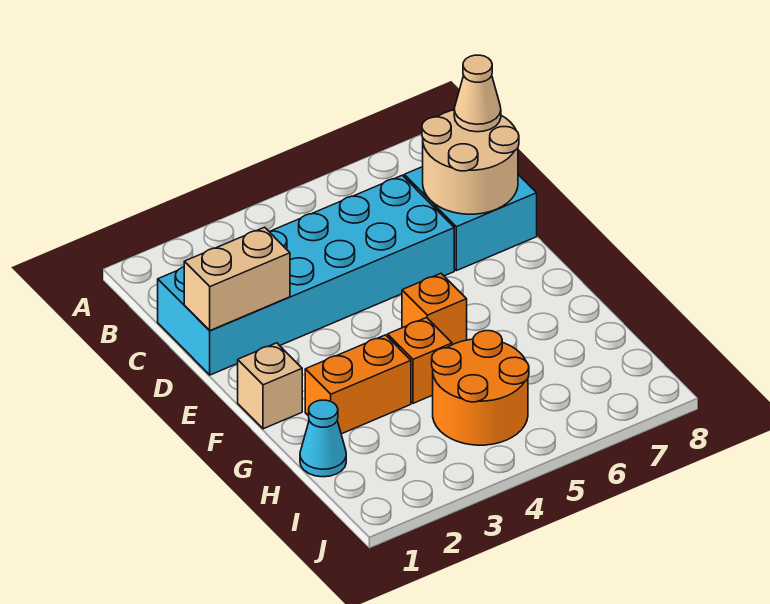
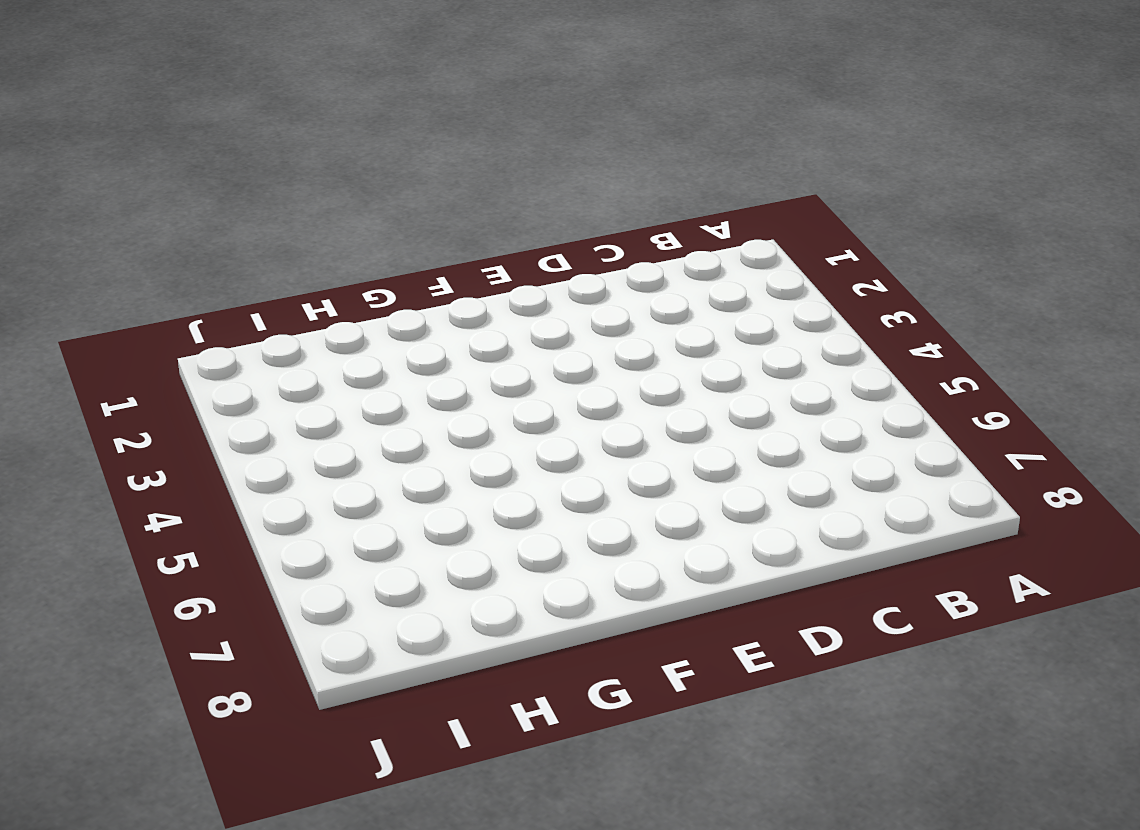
none -> cyan 2x6 brick [158,175,454,375]
none -> cyan 2x2 brick [404,167,537,271]

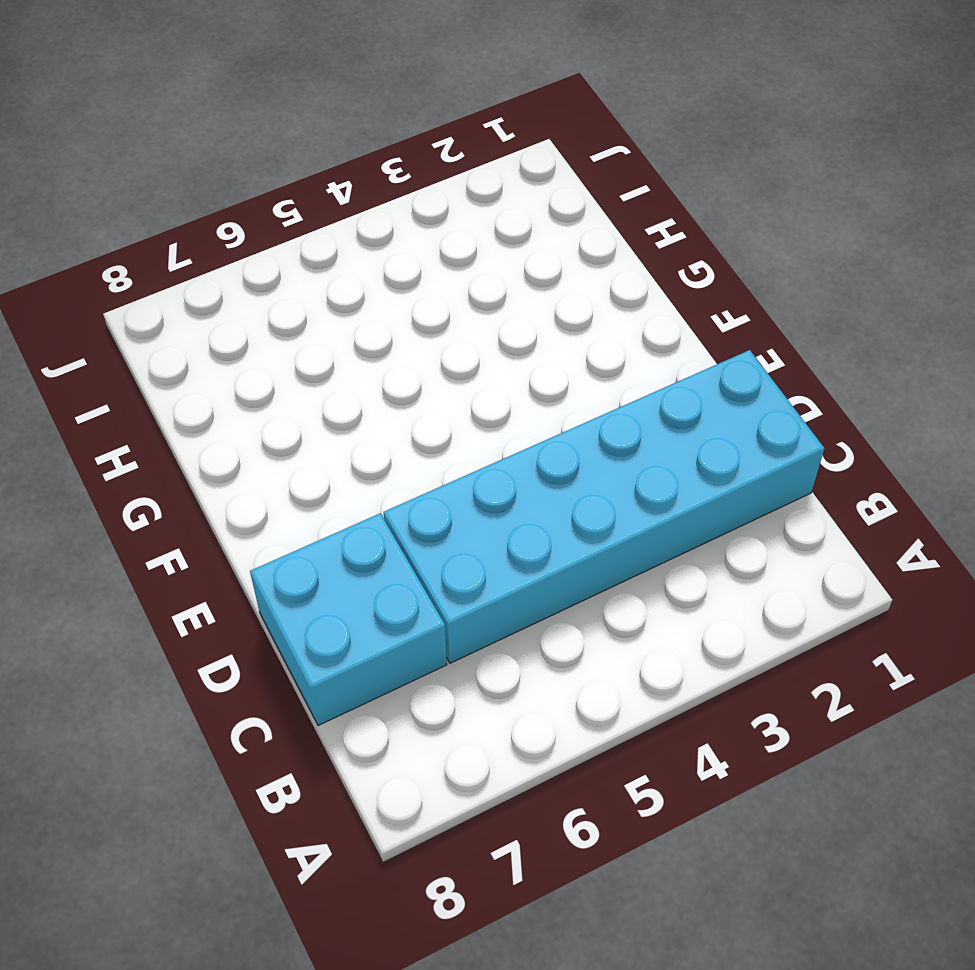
none -> tan 1x1 brick [238,343,302,429]
none -> orange 1x1 brick [402,273,467,345]

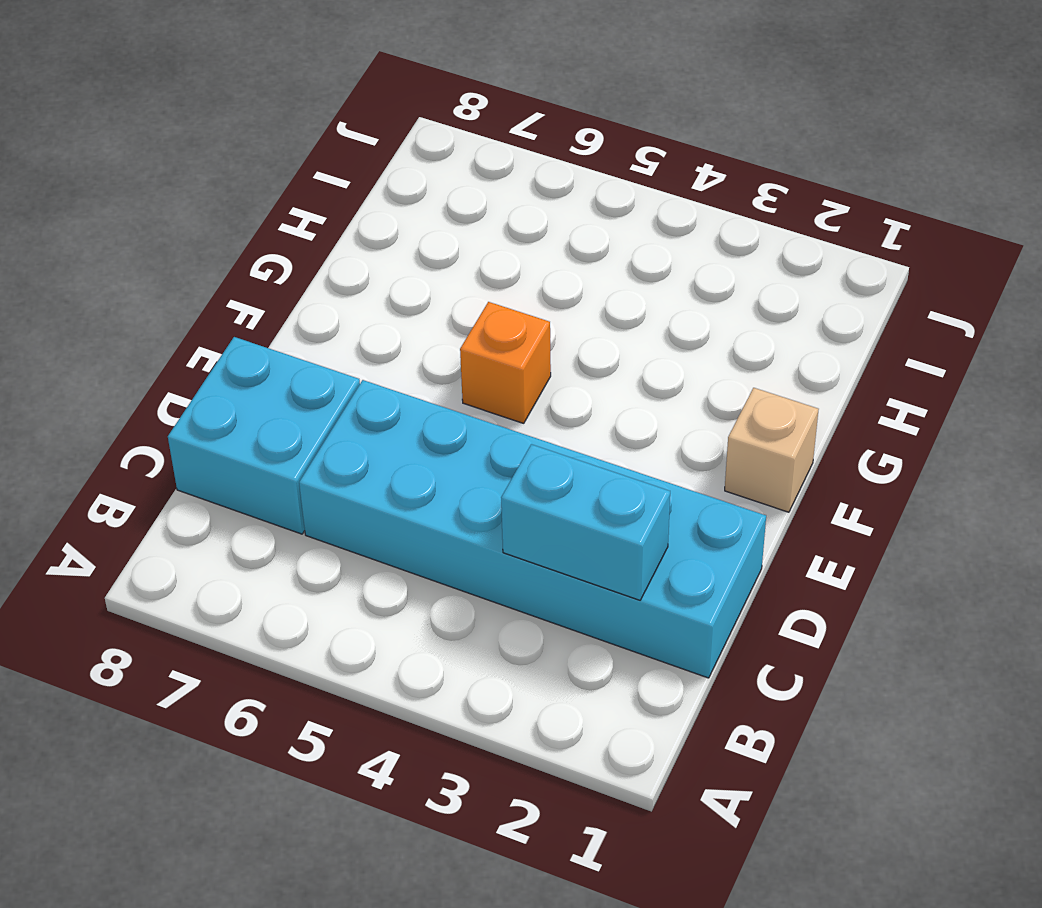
cyan 1x2 brick [501,444,670,600] -> none
none -> orange 1x2 brick [305,335,411,434]
none -> orange 1x1 brick [388,318,452,403]

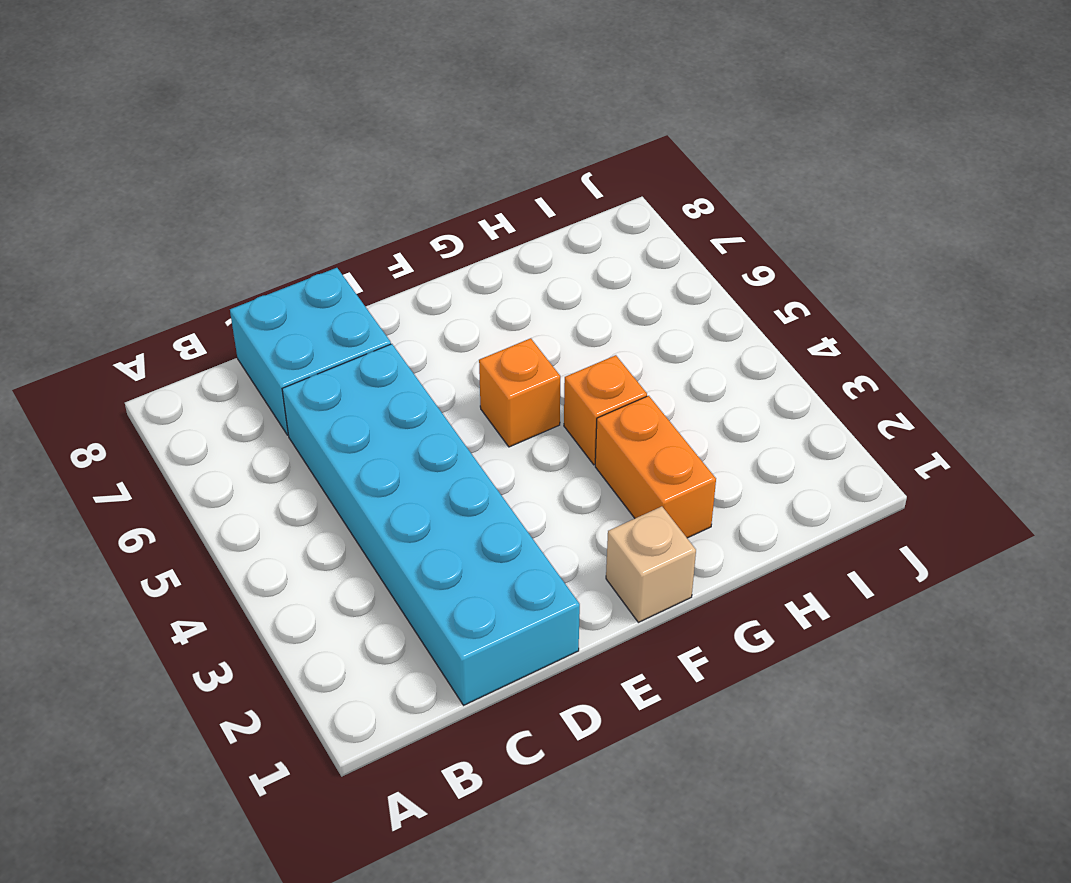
none -> cyan 1x1 cone [300,400,346,477]
none -> orange 2x2 round brick [432,331,529,445]

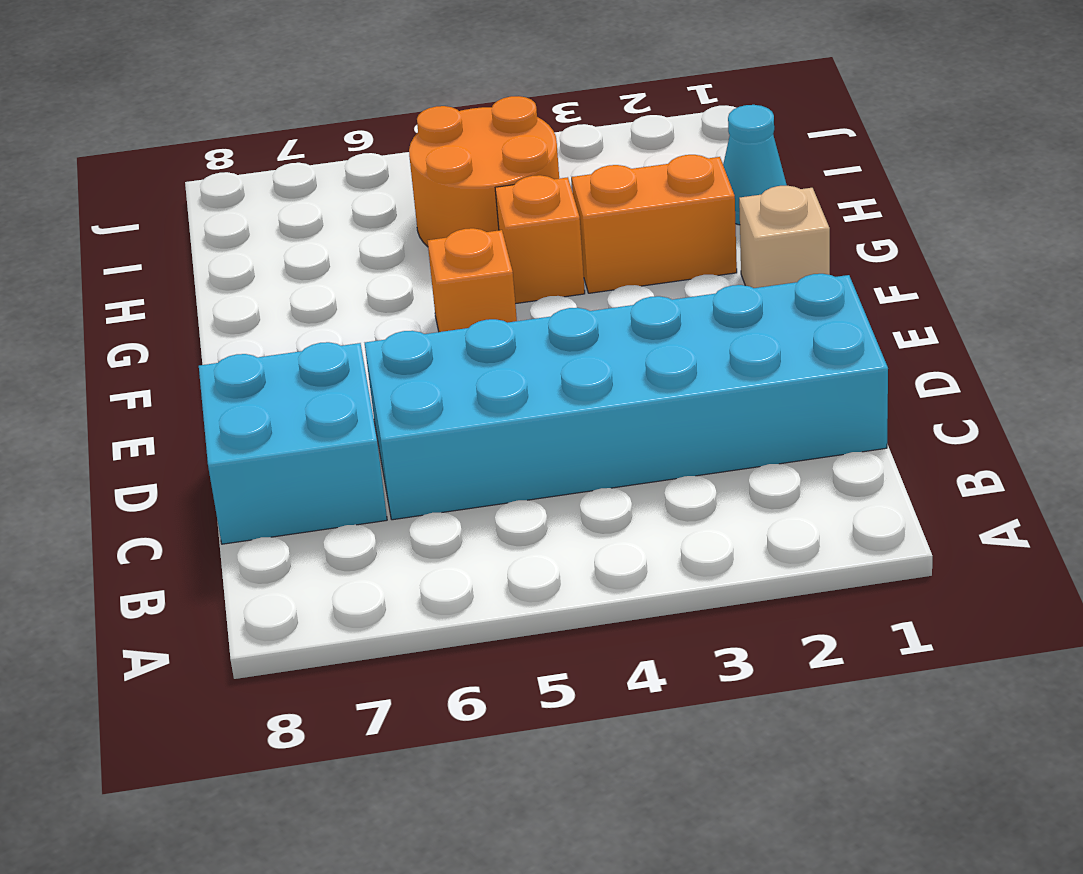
none -> tan 2x2 round brick [422,110,519,214]
none -> tan 1x2 brick [184,227,290,330]

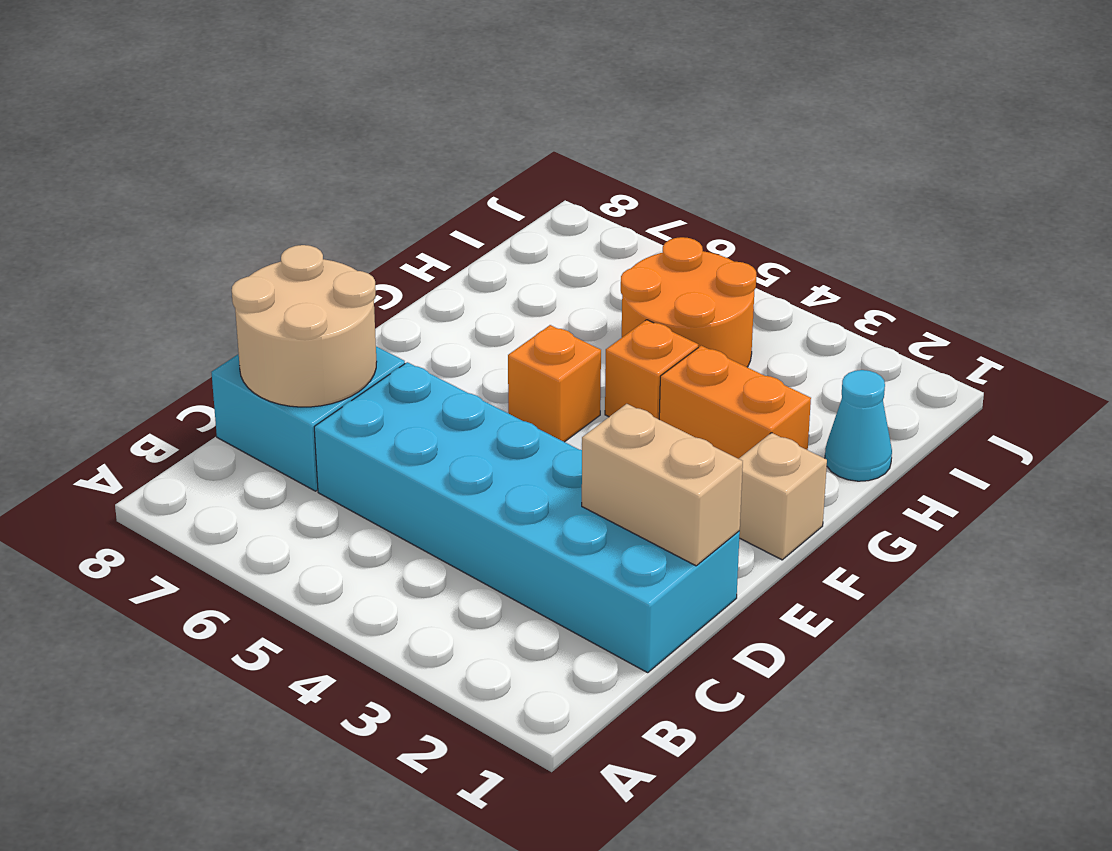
none -> tan 1x1 cone [454,55,501,132]

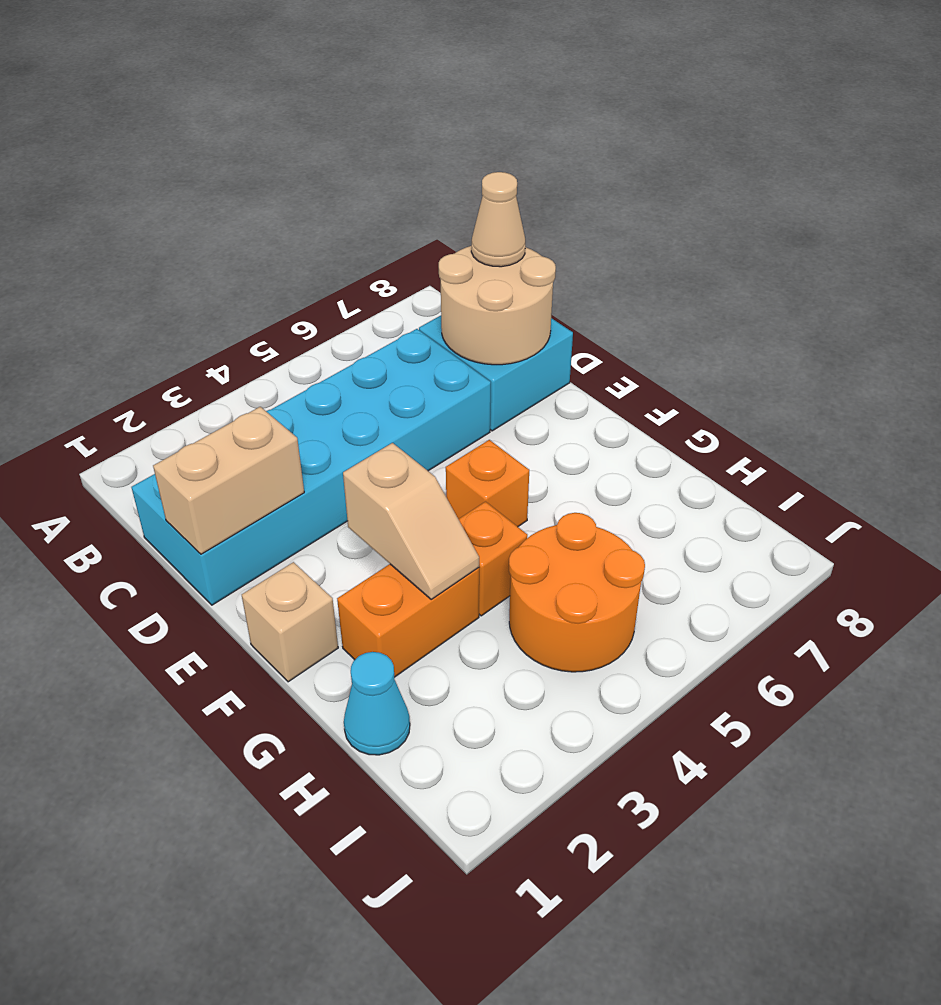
tan 1x2 slope [343,443,479,599] -> none

